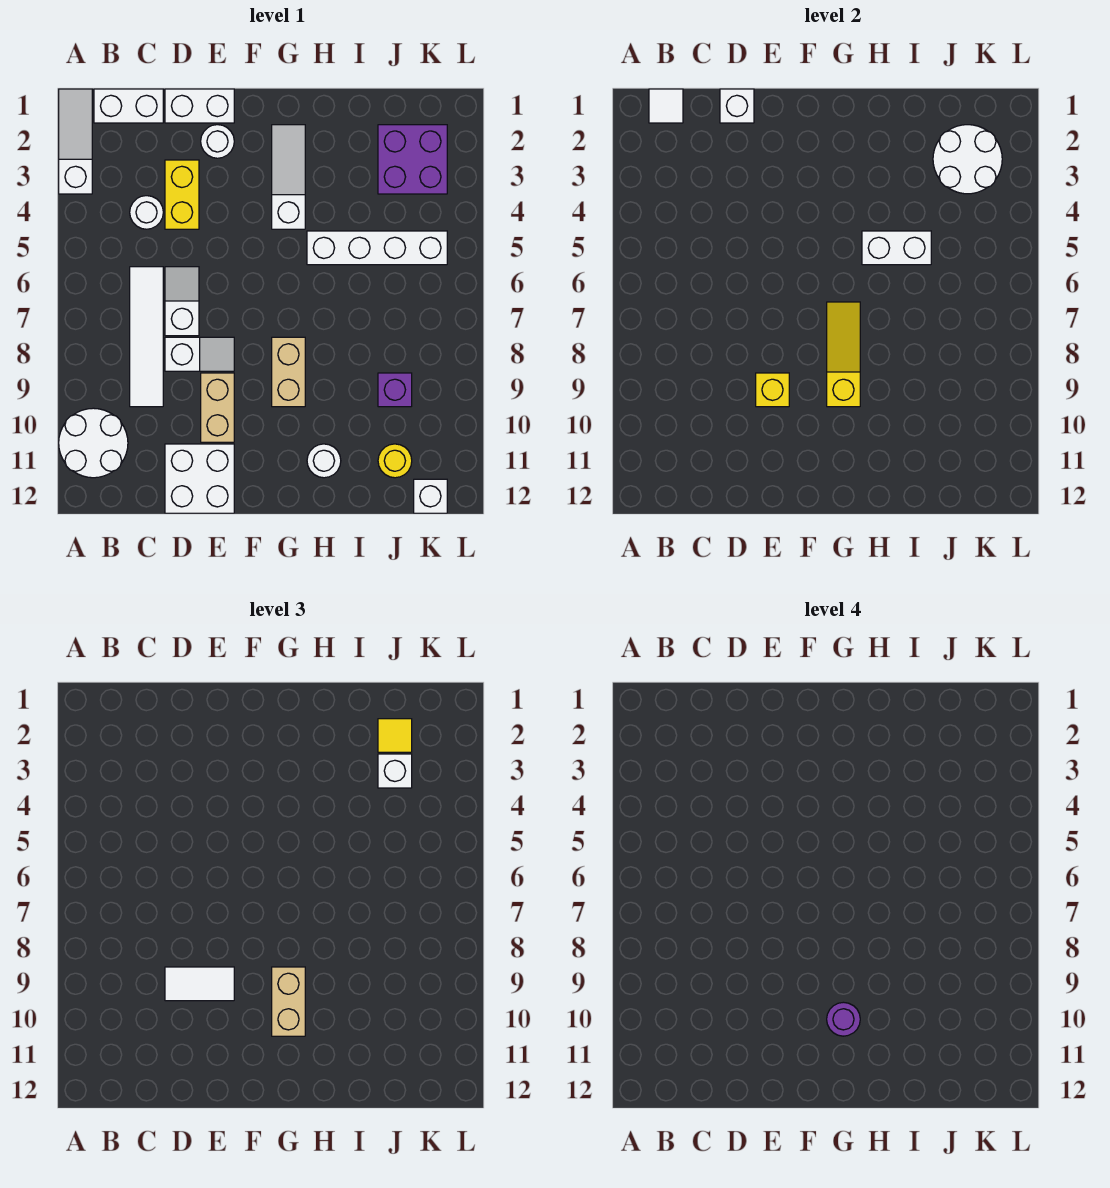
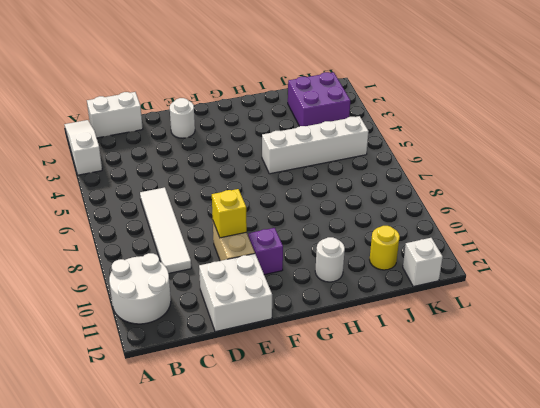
purple 1x1 brick [248,228,283,275] -> purple 1x1 brick moved to [378,373,412,407]
none -> white 1x1 round brick [130,196,163,229]
none -> white 1x2 brick [165,89,234,123]
none -> yellow 1x2 brick [165,160,199,229]
none -> white 1x2 slope [165,267,199,336]

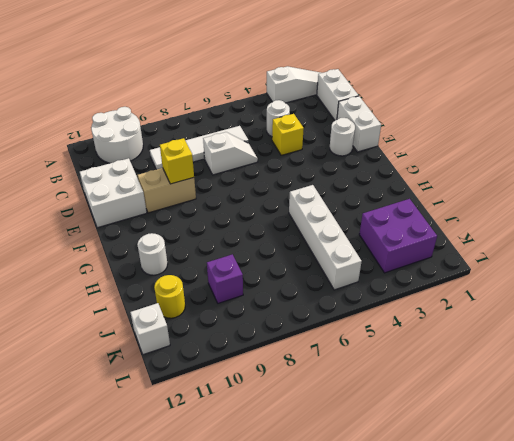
yellow 1x1 brick [272,114,304,155] -> yellow 1x2 brick [165,160,199,229]
none -> white 1x2 slope [165,337,234,371]
none -> white 1x3 slope [272,125,305,229]
none -> tan 1x2 brick [272,337,305,407]
none -> white 1x1 tile [649,89,683,123]

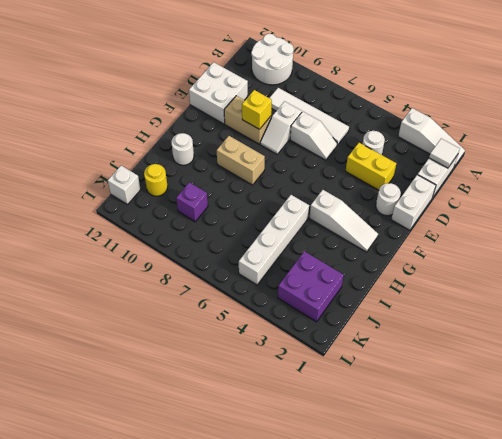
none -> white 1x1 brick [720,89,754,123]
none -> yellow 1x3 slope [827,302,860,407]
none -> white 1x2 brick [862,231,931,265]
none -> white 2x2 round brick [933,125,1002,194]

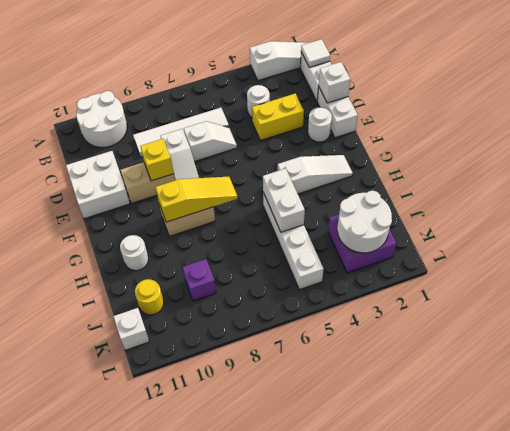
none -> white 1x2 tile [165,967,234,1001]
none -> tan 1x2 brick [272,967,305,1036]
none -> yellow 1x1 tile [378,719,412,752]
none -> white 1x1 brick [378,754,412,788]

